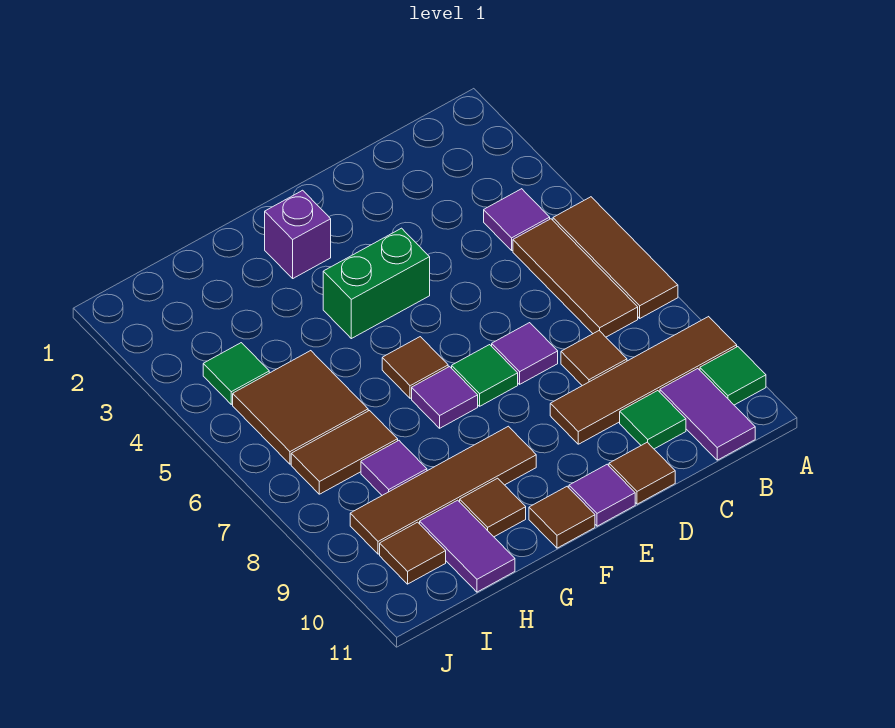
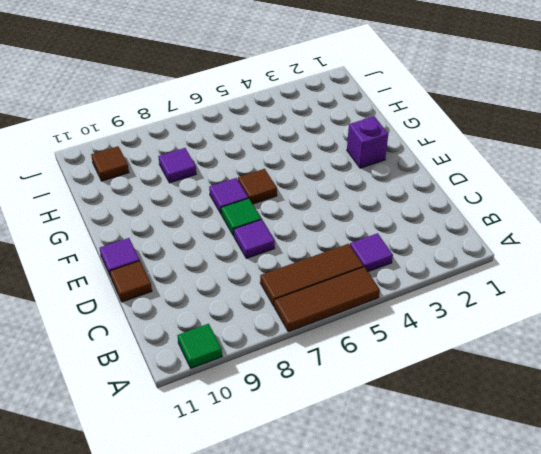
none -> brown 1x4 tile [550,317,737,444]
none -> purple 1x2 tile [660,369,755,460]
none -> brown 1x1 tile [561,331,627,386]

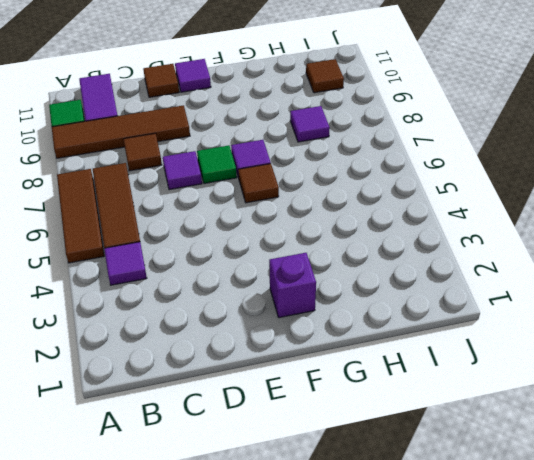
none -> green 1x1 tile [620,391,686,449]
none -> green 1x2 brick [323,228,430,339]
none -> brown 1x4 tile [350,426,536,554]

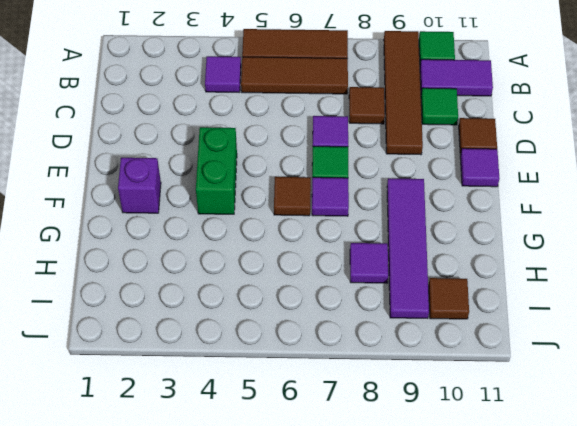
purple 1x4 tile [387,178,429,318] -> brown 1x4 tile [350,426,536,554]
none -> brown 1x1 tile [529,486,595,548]
none -> brown 1x1 tile [460,478,526,537]
none -> brown 2x2 tile [233,351,368,464]

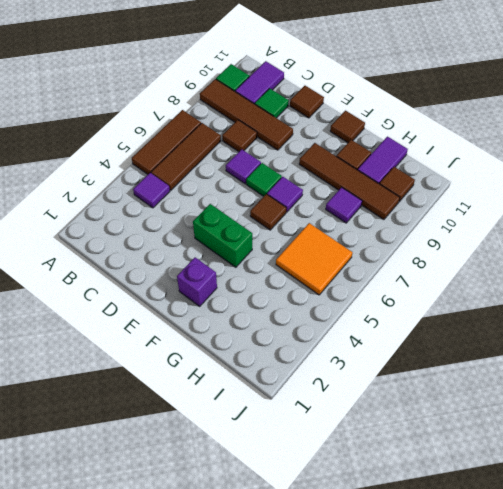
orange 2x2 tile [276,223,352,295] -> brown 2x2 tile [233,351,368,464]
none -> purple 1x1 tile [569,464,635,526]
none -> brown 1x2 tile [291,411,398,494]
none -> green 1x1 tile [203,343,269,404]

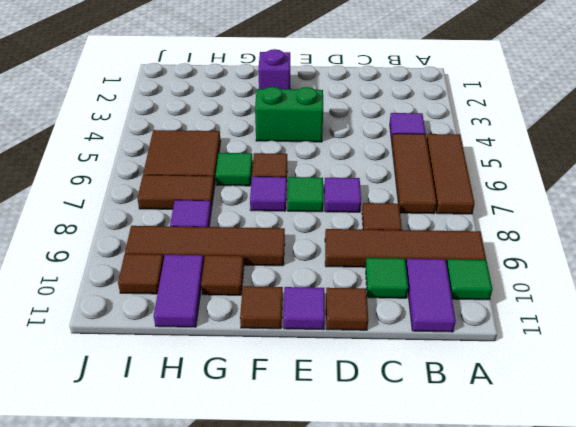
green 1x1 tile [216,153,253,186] -> green 1x1 tile moved to [203,343,269,404]

